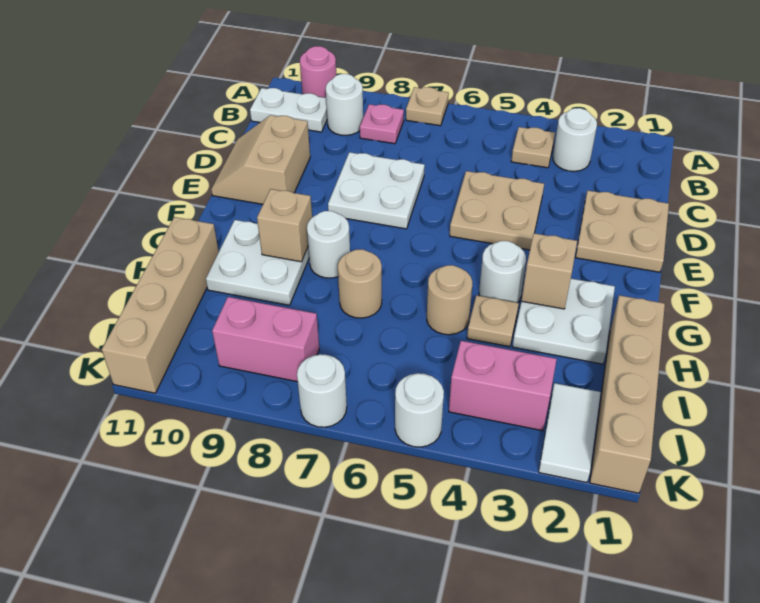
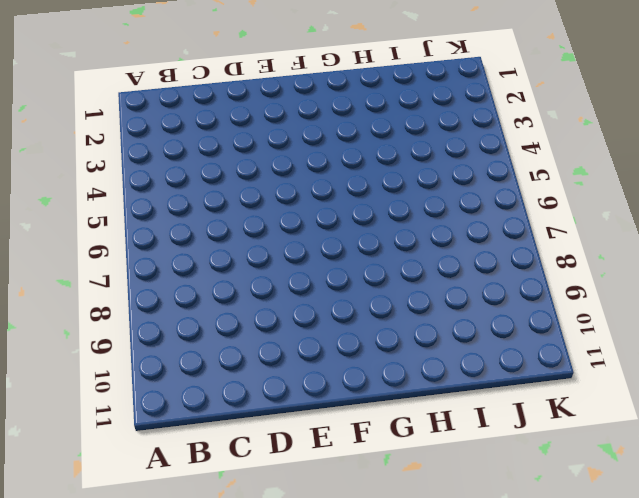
none -> tan 1x1 plate [406,87,449,126]
none -> pink 1x1 round brick [300,46,336,98]
none -> white 1x1 round brick [553,108,597,171]

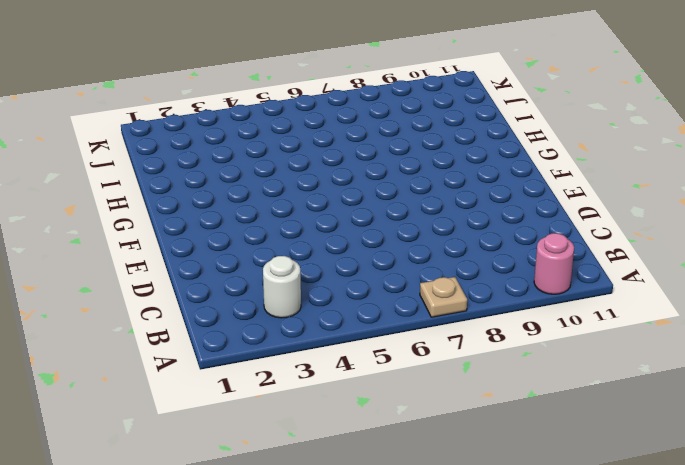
none -> tan 1x1 plate [511,127,555,168]
none -> pink 1x1 plate [360,104,404,144]
none -> white 1x1 round brick [326,74,363,135]

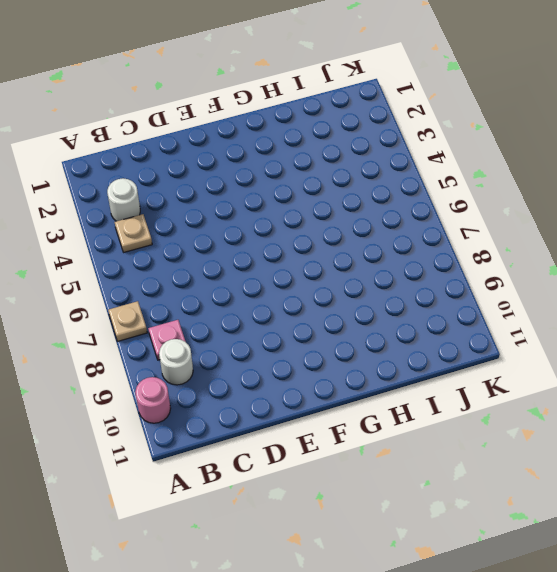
none -> white 1x2 plate [250,88,327,132]
none -> tan 2x2 plate [576,191,669,272]
none -> tan 2x2 plate [450,171,544,250]

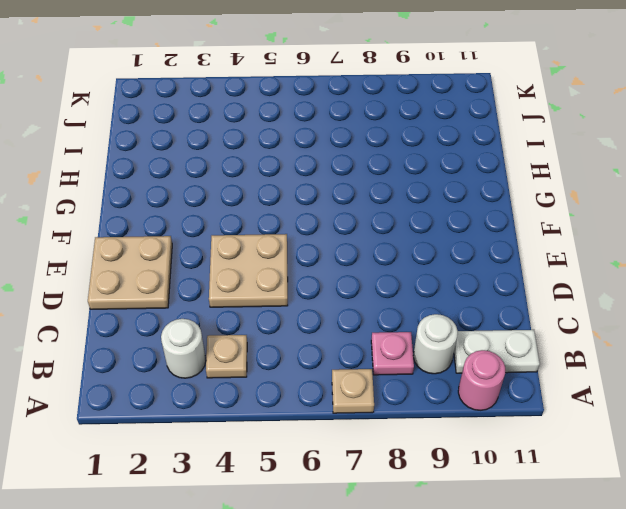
none -> white 2x2 plate [328,152,425,229]
none -> tan 2x2 slope [211,115,310,204]
none -> white 2x2 plate [513,279,615,364]

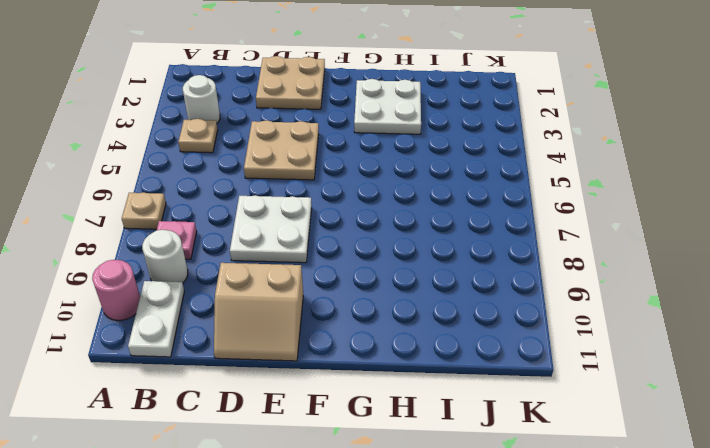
none -> white 1x1 round brick [479,241,526,303]
none -> white 1x1 round brick [307,211,350,278]
none -> white 2x2 plate [206,220,309,305]

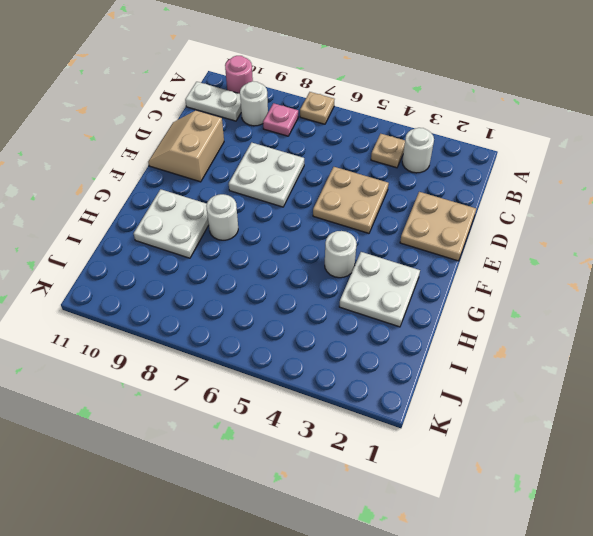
none -> tan 1x4 brick [590,295,665,493]
none -> tan 1x1 plate [467,295,519,347]
none -> tan 1x1 round brick [427,265,472,335]

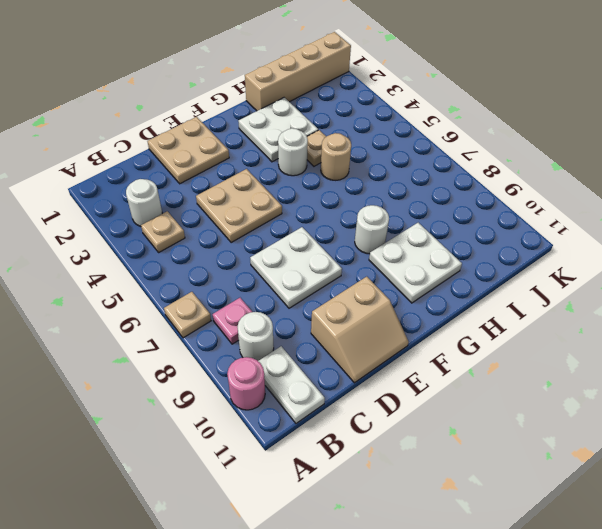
none -> tan 1x1 round brick [338,249,382,318]
none -> tan 1x4 brick [102,217,219,393]
none -> white 1x2 tile [539,383,601,483]

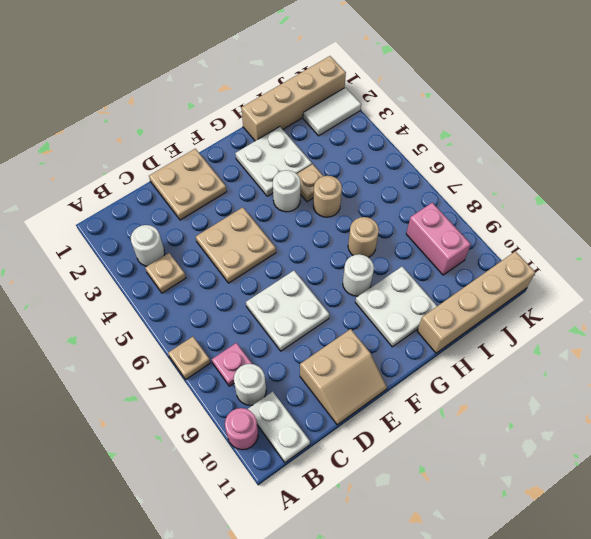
none -> pink 1x2 brick [449,341,557,431]
none -> white 1x1 round brick [395,373,444,447]
none -> white 1x1 round brick [297,354,347,427]

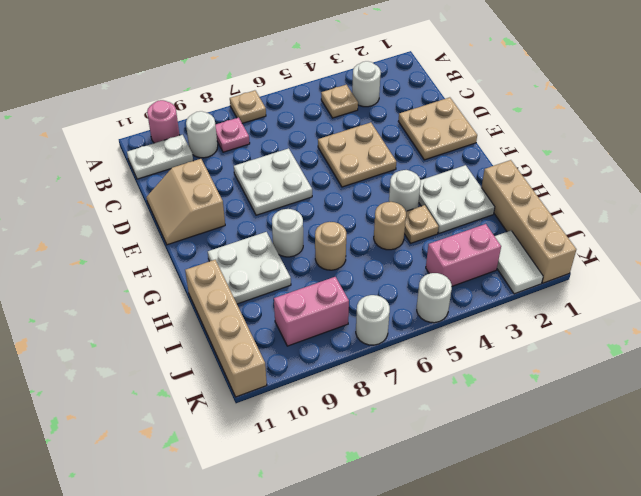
none -> tan 1x1 brick [522,233,577,309]
none -> tan 1x1 brick [257,189,312,262]

